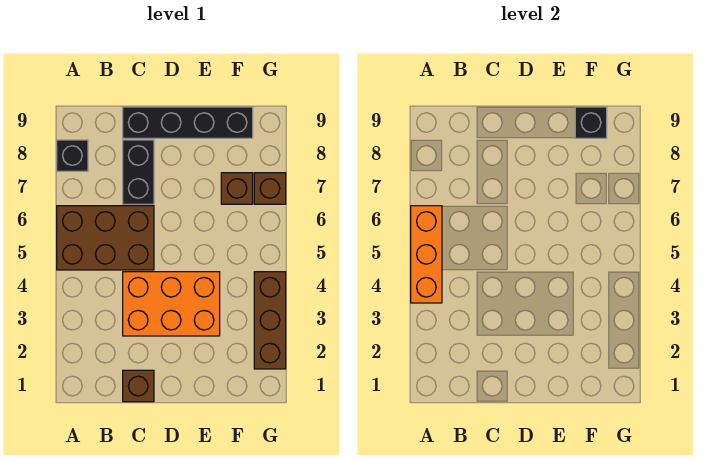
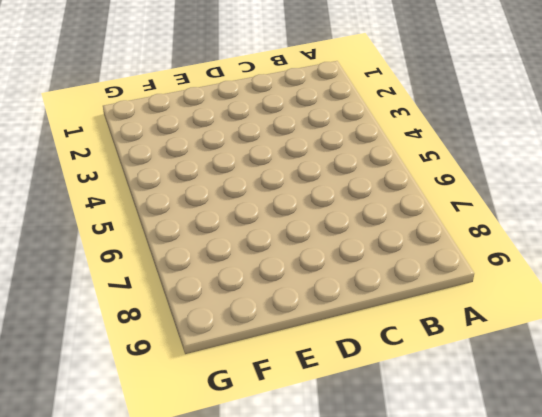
none -> brown 2x3 brick [57,206,154,270]
none -> black 1x1 brick [57,140,88,171]

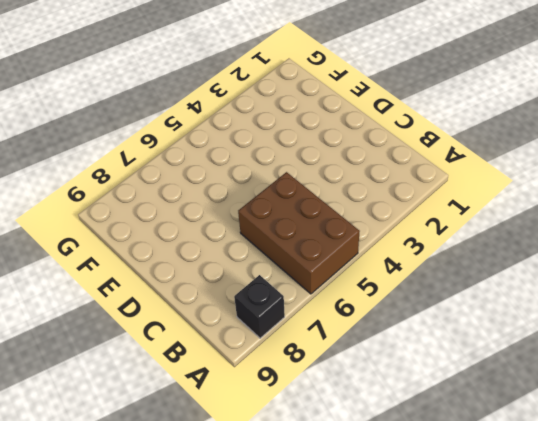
none -> brown 1x1 brick [123,370,154,402]
none -> orange 2x3 brick [123,272,220,336]

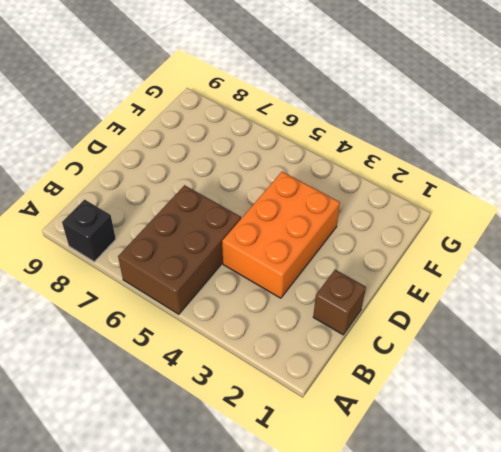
none -> black 1x2 brick [123,140,154,204]
none -> black 1x4 brick [123,107,253,138]

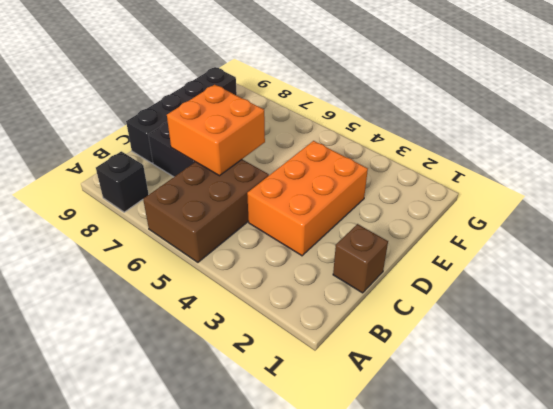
orange 2x2 brick [167,85,265,176] -> none
none -> brown 1x1 brick [221,173,253,204]
none -> brown 1x3 brick [254,272,286,369]

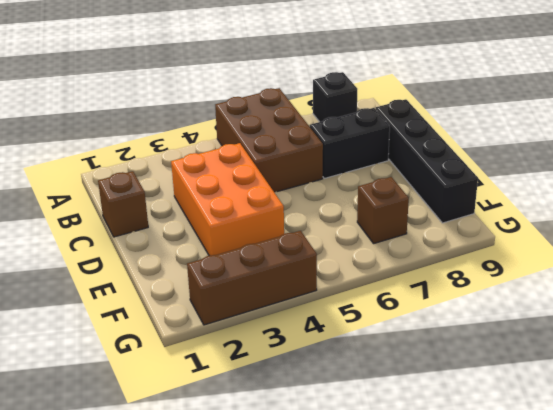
none -> brown 1x1 brick [254,173,286,204]
none -> orange 1x3 brick [411,206,442,303]

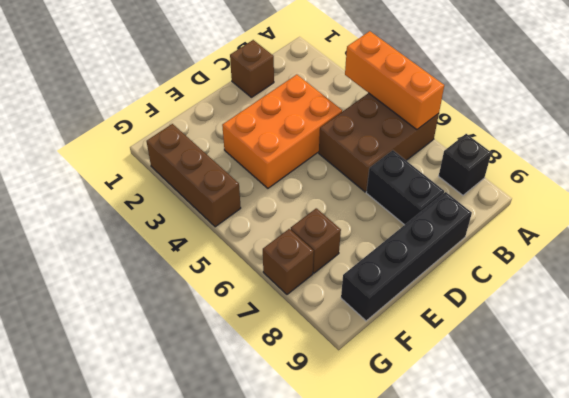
none -> black 1x1 brick [575,107,607,138]

